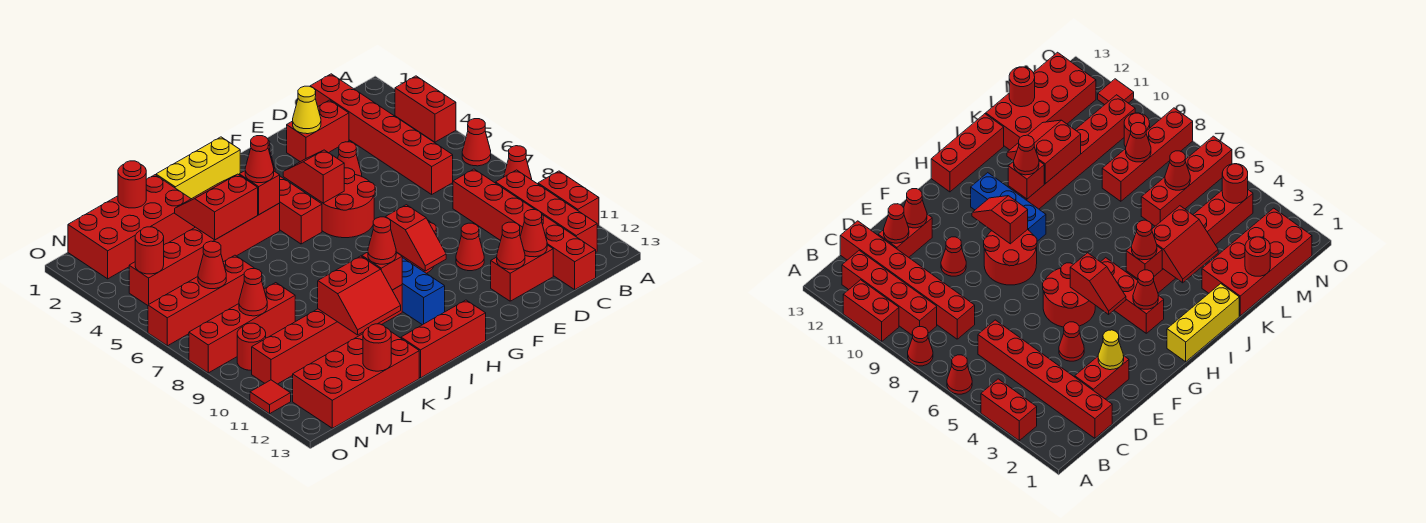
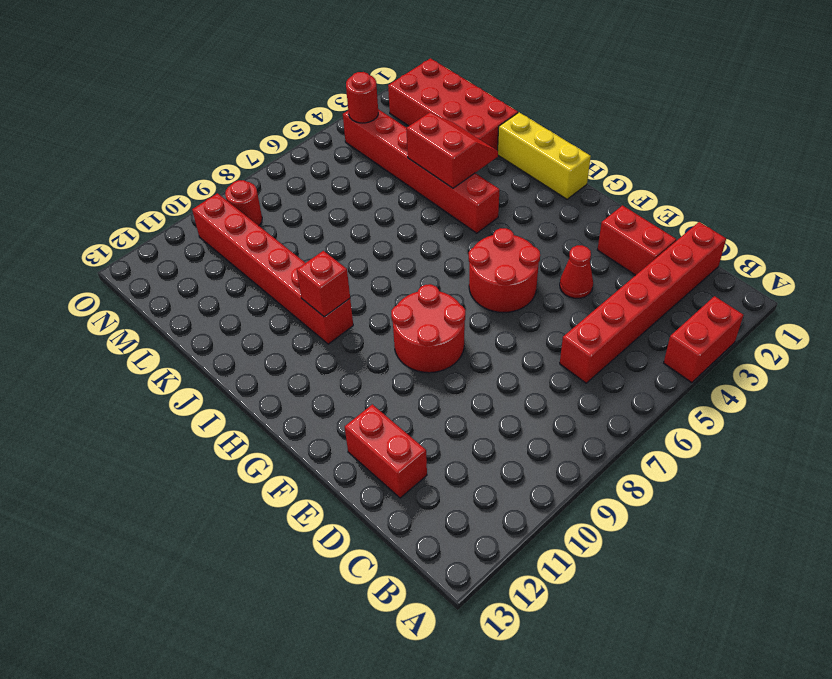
none -> red 1x1 cone [462,119,491,166]
none -> red 1x1 cone [504,146,532,180]
none -> red 1x2 brick [538,171,599,226]
none -> red 1x4 brick [496,170,597,252]

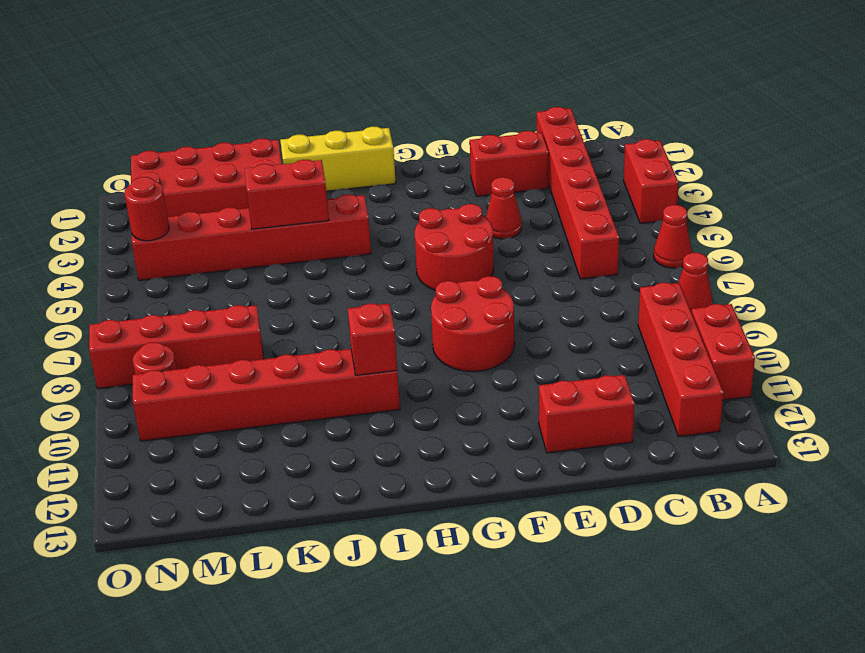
none -> red 1x6 brick [453,169,596,290]
none -> red 1x1 cone [456,223,484,271]
none -> red 1x3 brick [280,176,322,244]
none -> blue 1x3 brick [402,258,445,325]

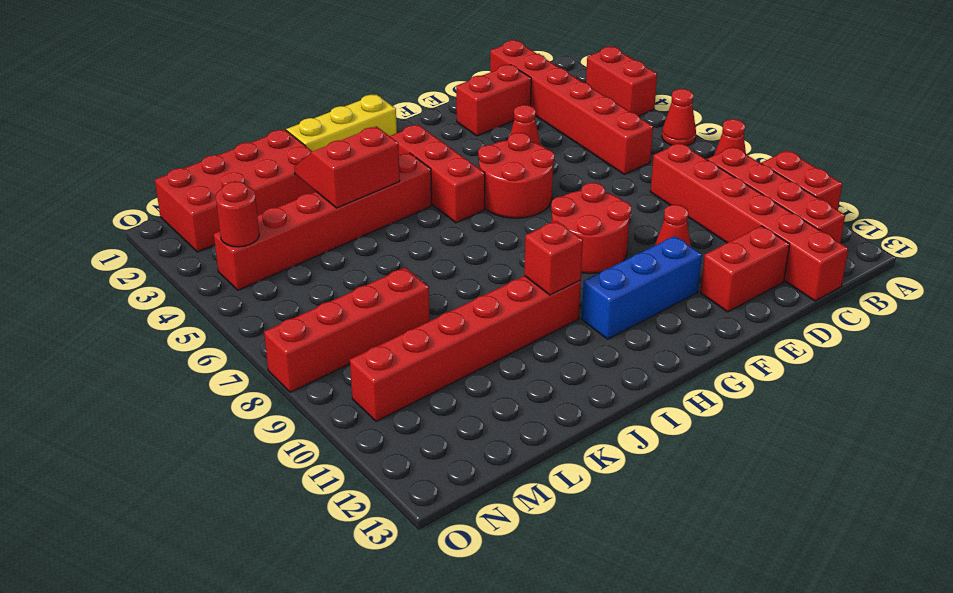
blue 1x3 brick [582,236,702,339] -> blue 1x3 brick turned to [402,258,445,325]
none -> red 1x3 brick [401,300,486,378]
none -> red 2x4 brick [293,332,419,428]
none -> red 1x4 brick [148,255,254,346]
none -> red 1x1 round brick [237,323,266,370]

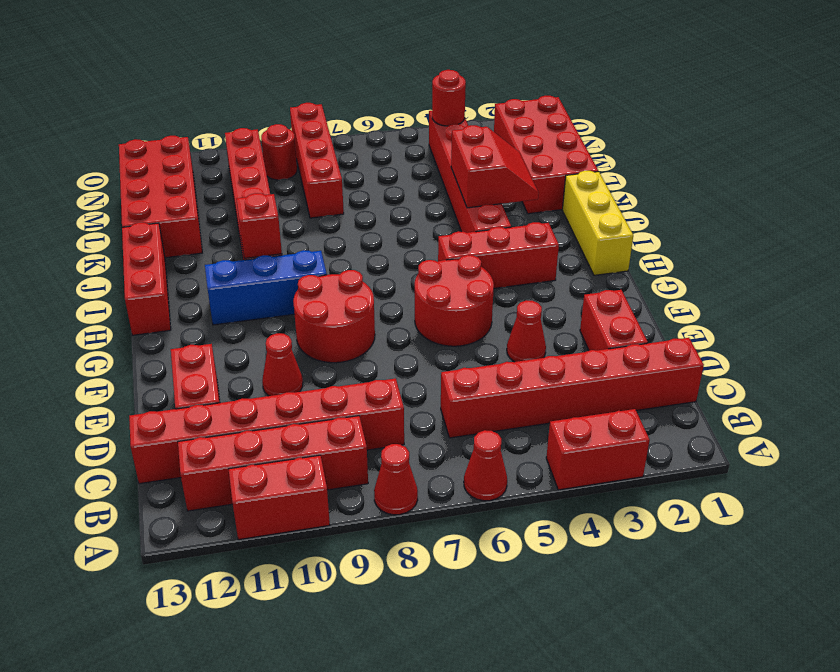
none -> red 1x4 brick [148,255,254,346]
none -> red 1x1 tile [250,380,291,414]
none -> red 1x1 cone [520,210,547,257]
none -> yellow 1x1 cone [293,86,321,134]

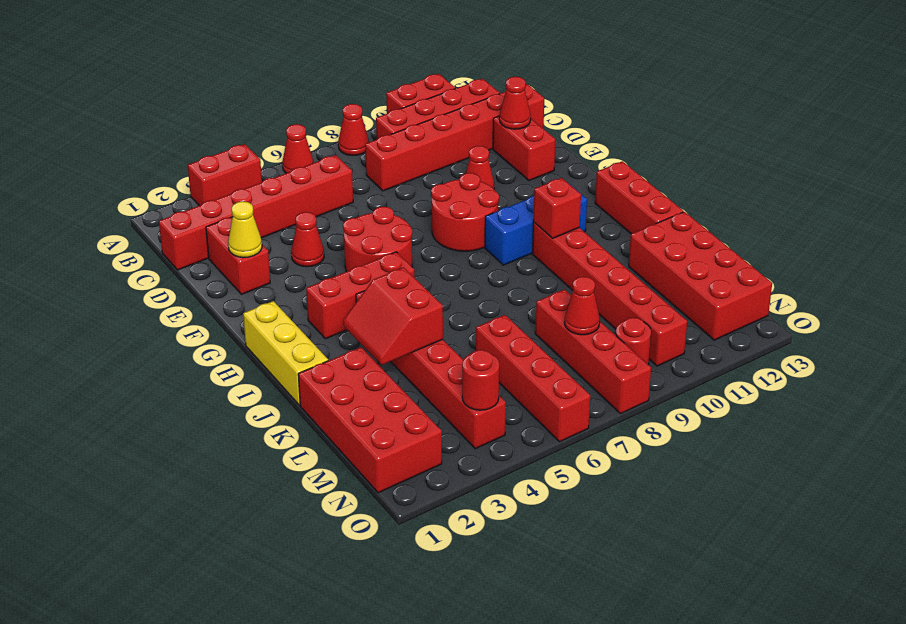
none -> red 1x1 tile [250,380,291,414]
none -> red 1x1 cone [497,222,525,269]
none -> red 1x2 slope [283,150,344,203]
none -> red 1x2 slope [386,205,446,271]

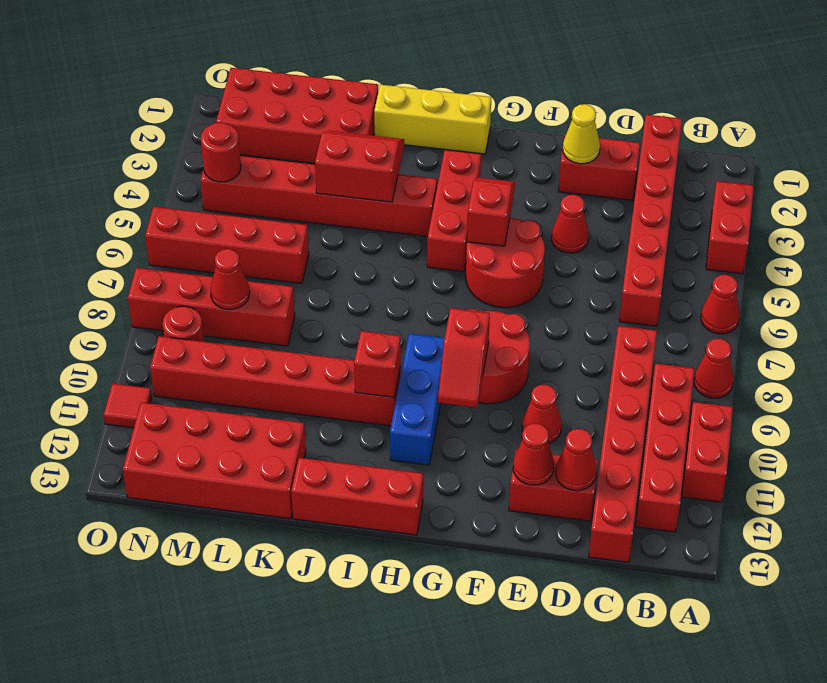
none -> red 1x1 cone [1133,270,1158,309]
none -> red 1x1 brick [239,171,280,215]
none -> red 2x2 slope [318,256,401,335]
none -> red 1x1 round brick [118,161,146,208]

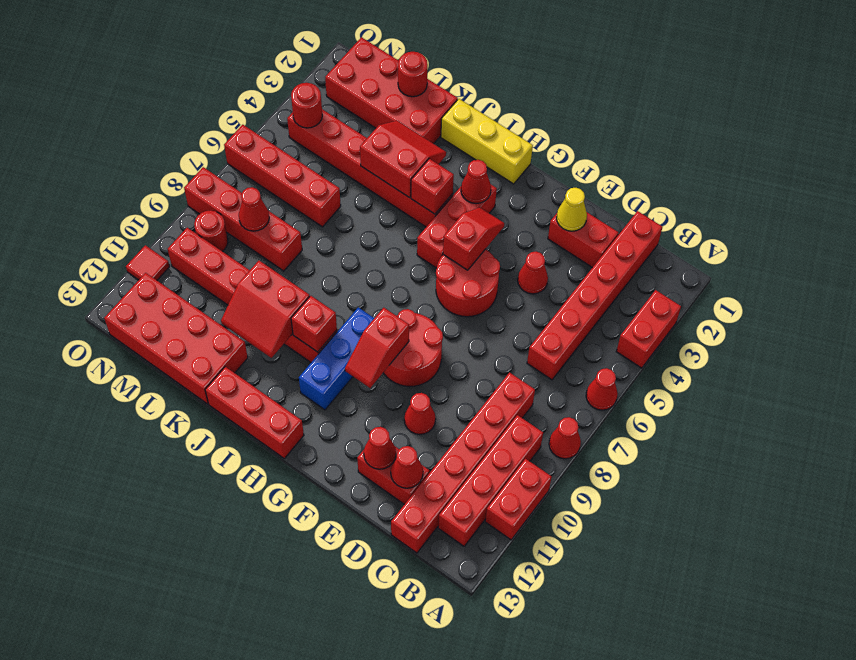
none -> red 1x1 round brick [363,324,391,371]
none -> red 1x1 cone [198,241,226,289]
none -> red 1x1 cone [245,136,274,183]
none -> red 1x1 cone [368,217,396,264]

